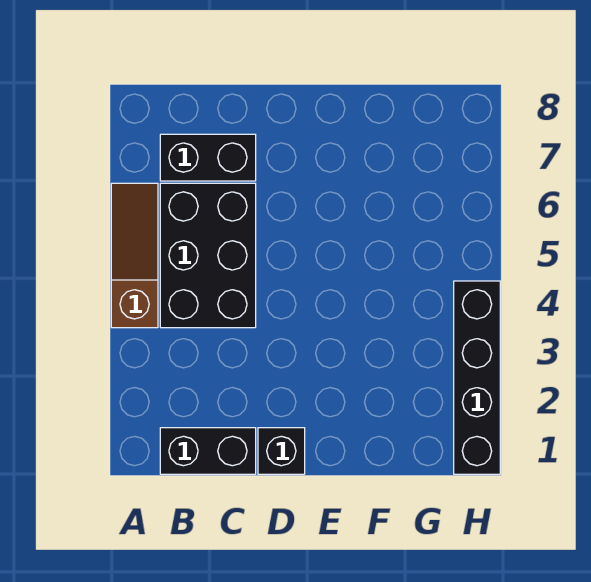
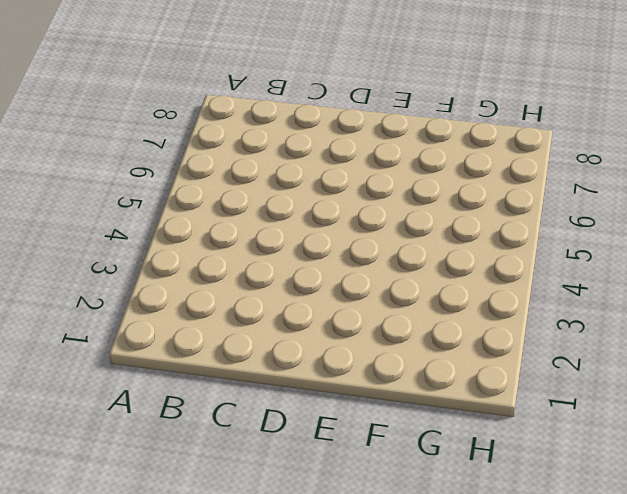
none -> brown 1x3 slope [111,183,158,328]
none -> black 1x2 brick [160,428,256,474]

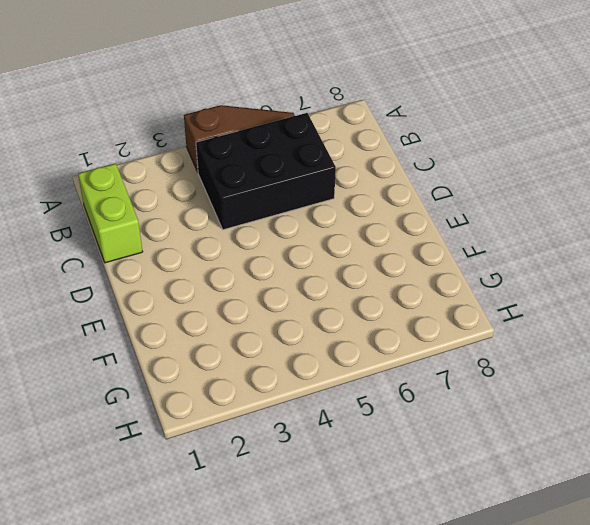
lime 1x2 brick [78,163,143,263] -> black 1x2 brick [160,428,256,474]
none -> black 1x2 brick [160,134,256,181]
none -> black 1x1 brick [258,428,305,474]

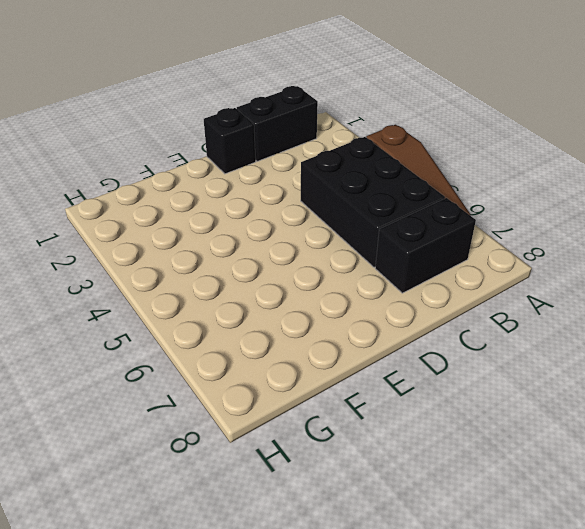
none -> black 1x4 brick [454,281,500,474]

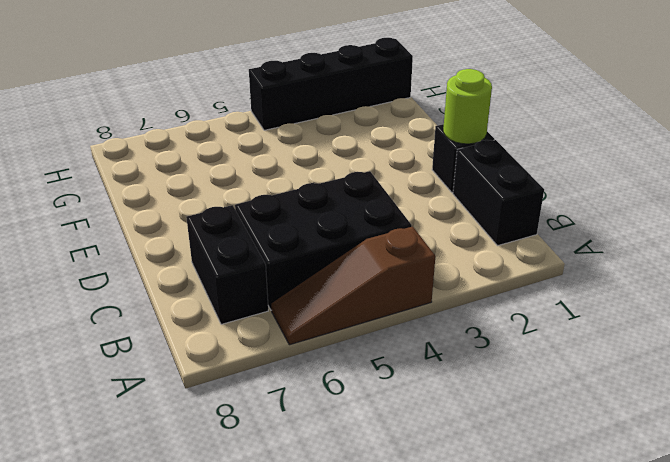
lime 1x1 round brick [443,69,492,144] -> none

